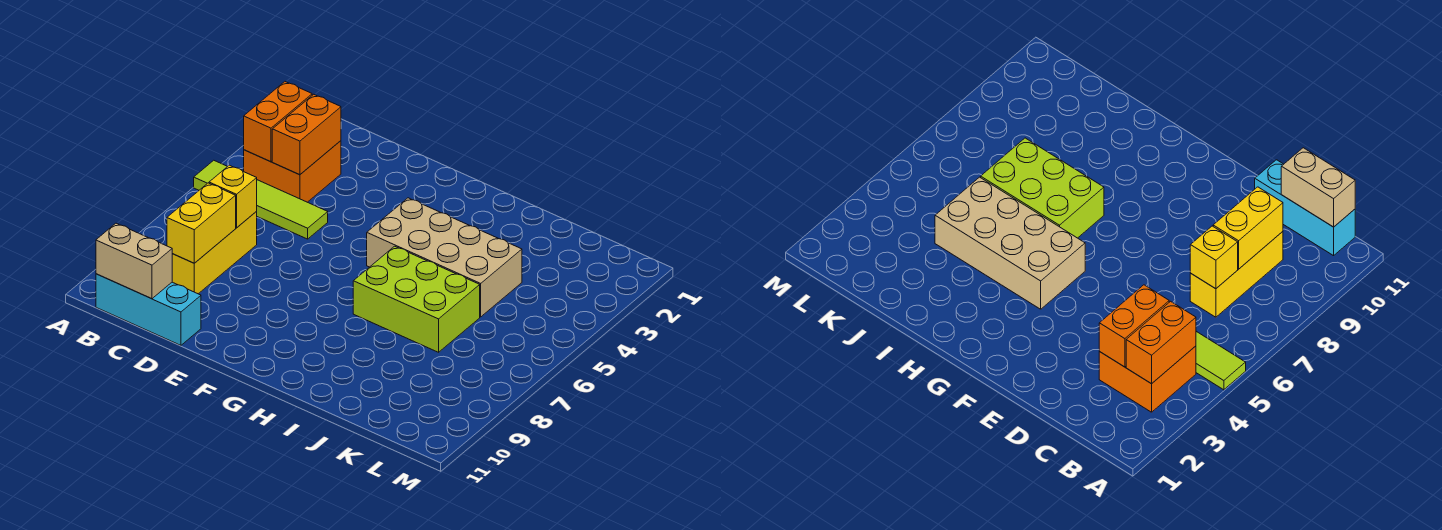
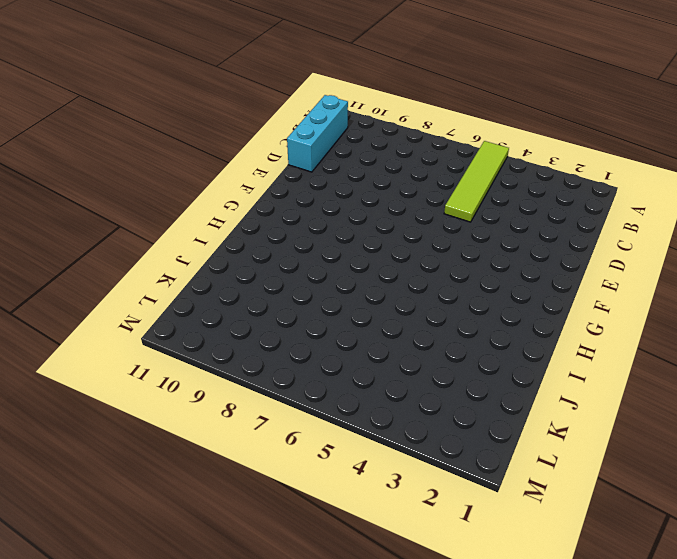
none -> orange 2x2 brick [244,141,341,202]
none -> yellow 1x3 brick [172,212,257,294]

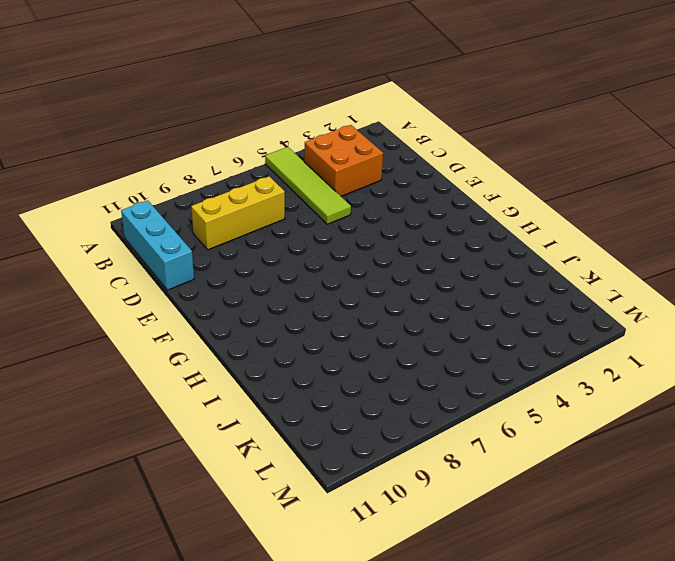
none -> tan 2x4 brick [367,198,522,317]
none -> lime 2x3 brick [353,246,480,352]

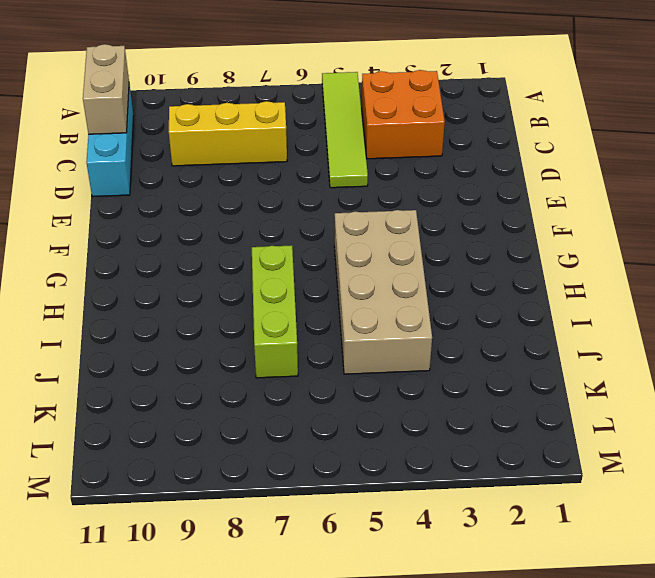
lime 1x3 brick [252,245,298,378] -> lime 2x3 brick [353,246,480,352]
none -> orange 1x2 brick [244,82,312,162]
none -> orange 1x2 brick [272,94,341,175]

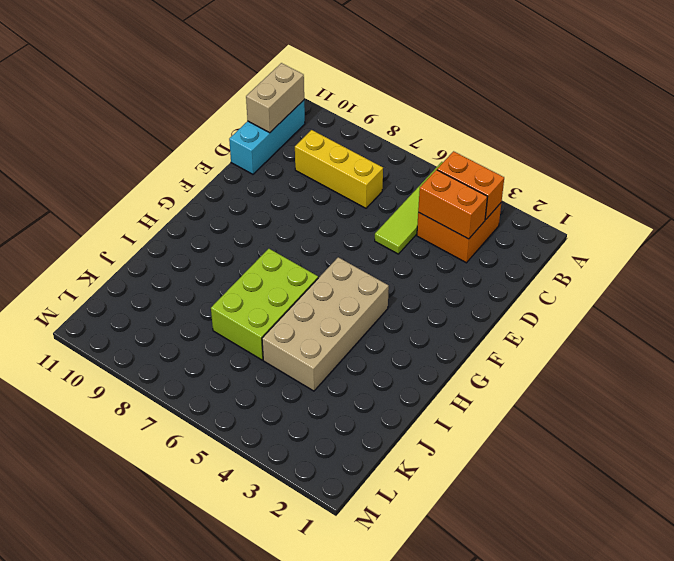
none -> yellow 1x1 brick [209,165,257,228]
none -> yellow 1x2 brick [167,183,236,263]

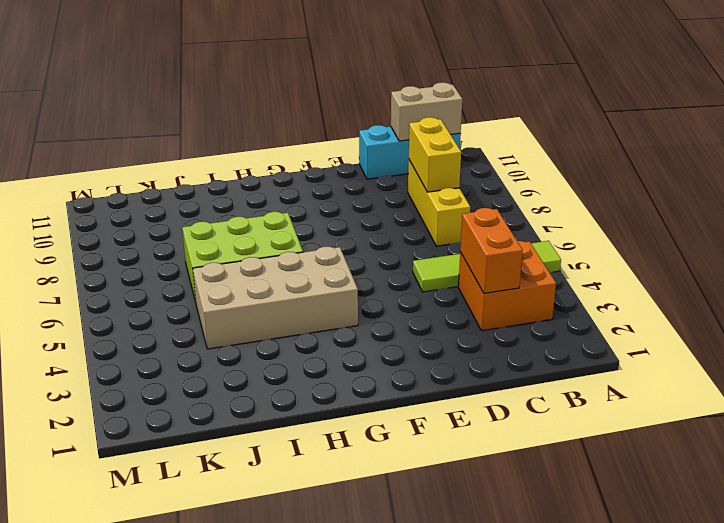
none -> orange 1x2 brick [244,82,312,162]
none -> yellow 1x1 brick [209,165,257,228]

